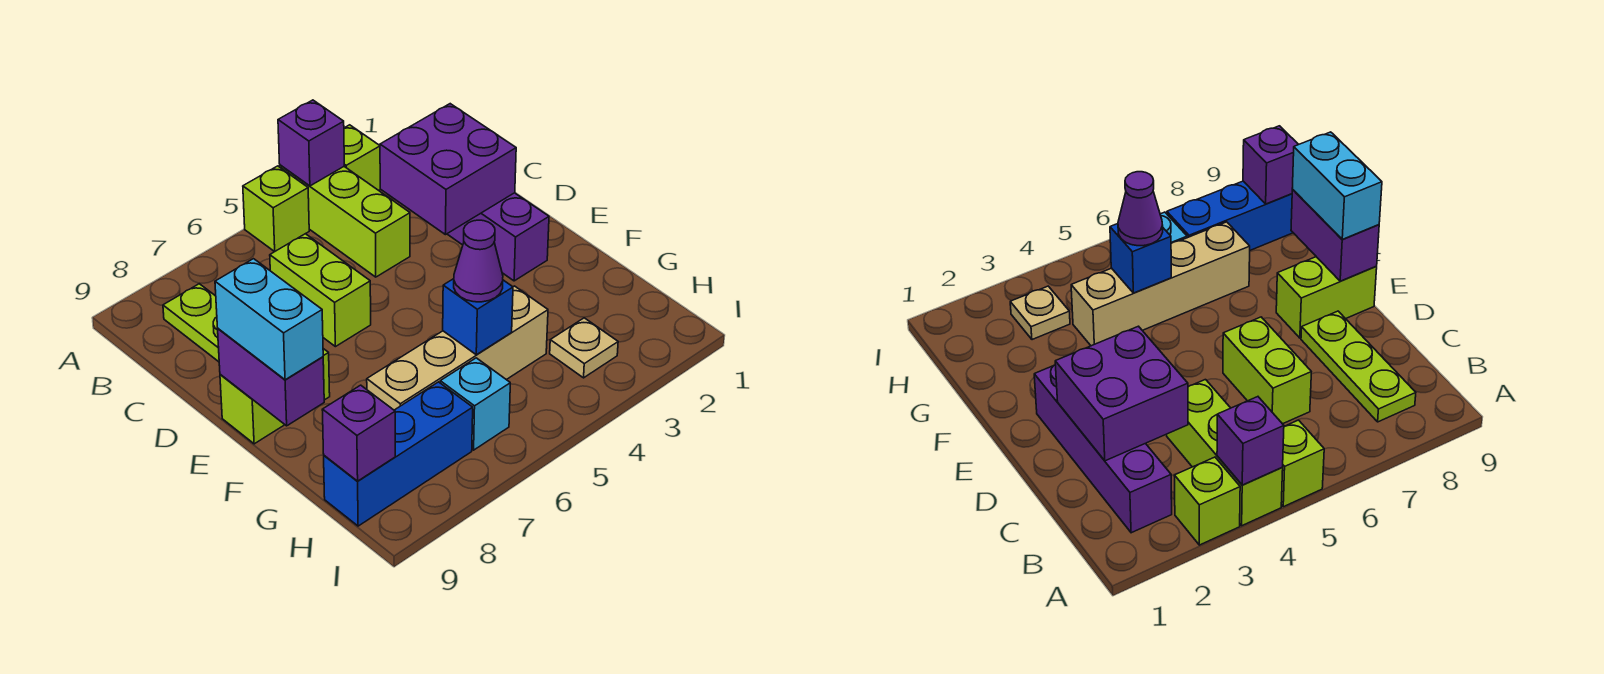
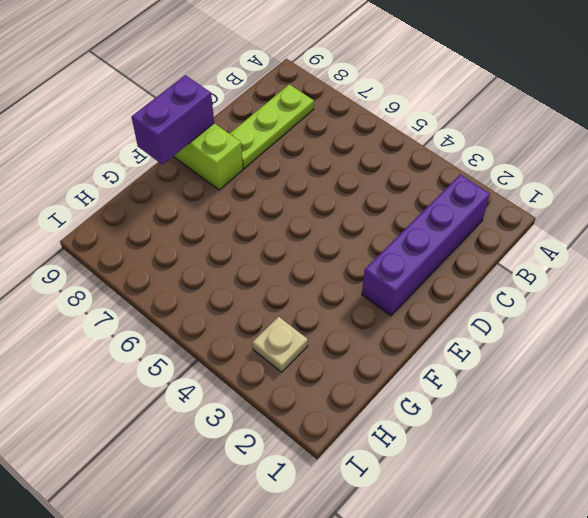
none -> lime 1x1 brick [344,125,380,190]
none -> lime 1x3 brick [280,165,410,277]
none -> lime 1x1 brick [243,166,309,252]

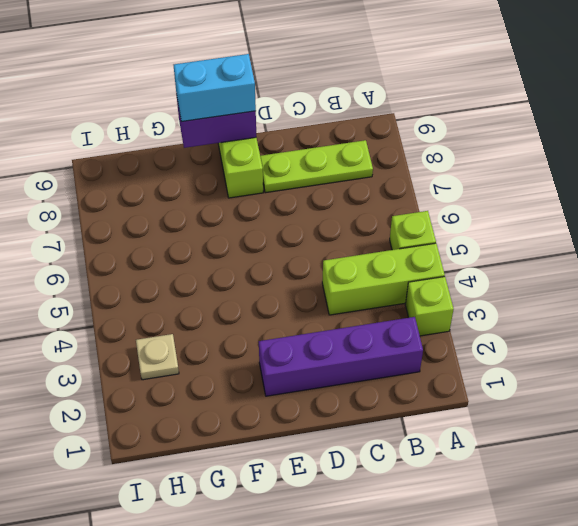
none -> lime 1x2 brick [270,234,371,347]
none -> tan 1x4 brick [367,286,548,410]
none -> cyan 1x1 brick [440,358,510,450]

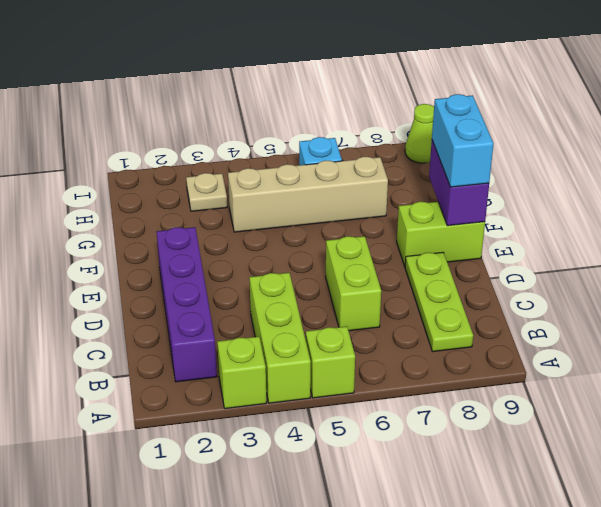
lime 1x1 cone [405,104,434,163] -> none
none -> blue 1x3 brick [324,382,473,526]
none -> purple 1x1 brick [278,100,344,186]
none -> purple 2x2 brick [380,104,516,235]

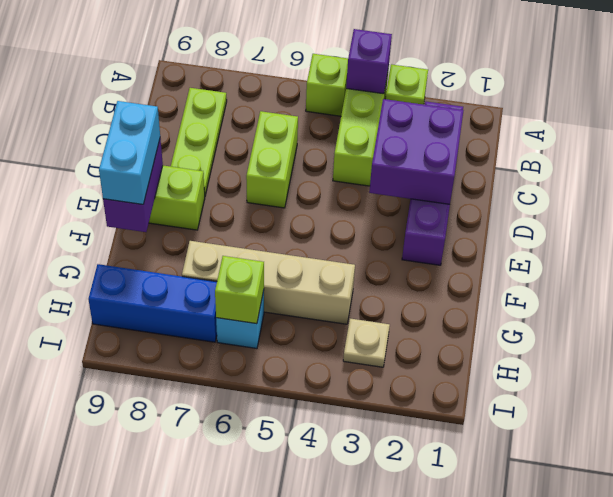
lime 1x1 brick [215,256,264,324] -> none
none -> blue 1x1 brick [443,279,513,355]
none -> purple 1x1 brick [322,385,395,481]
none -> purple 1x1 cone [454,220,503,302]

